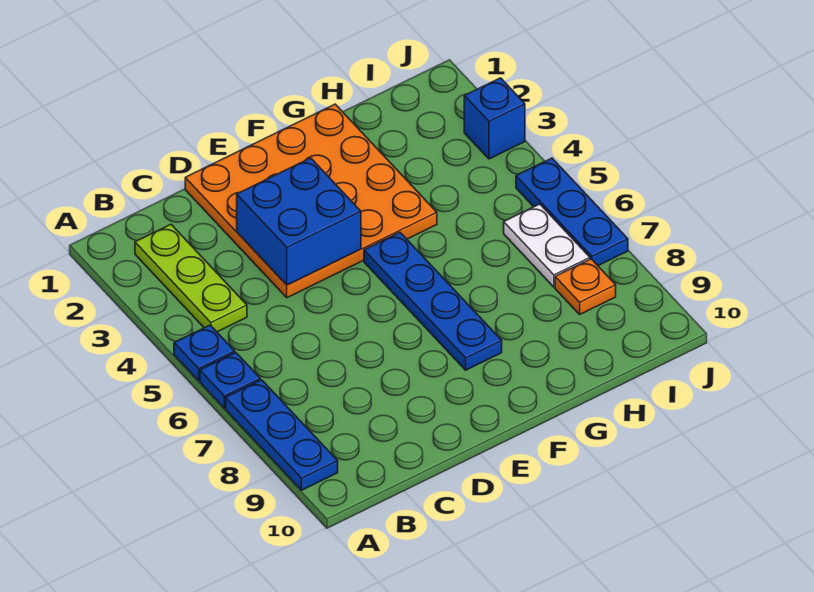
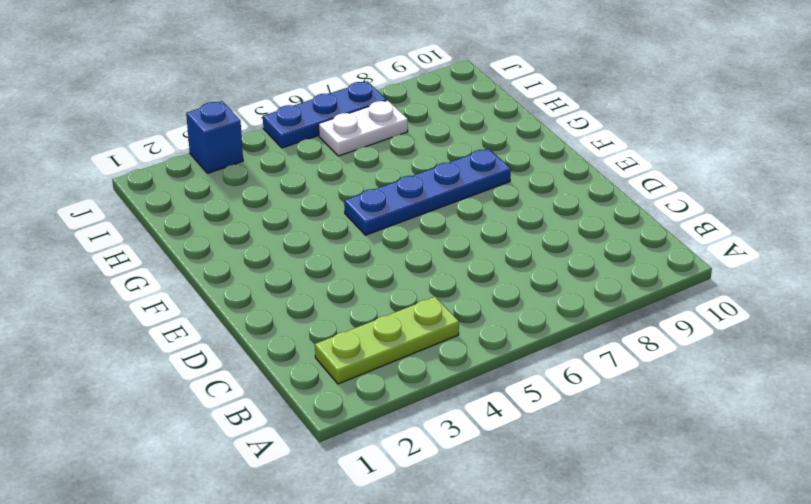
none -> blue 1x1 plate [174,325,235,381]
none -> blue 1x1 plate [200,353,260,408]

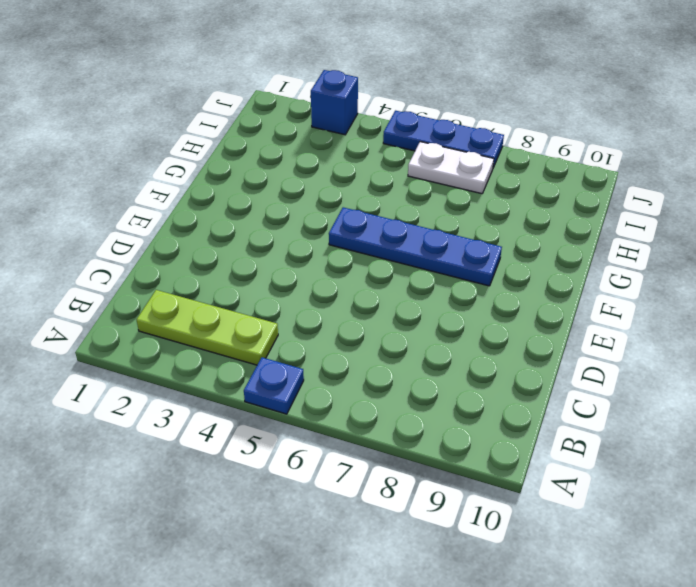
none -> blue 1x1 plate [200,353,260,408]
none -> blue 1x3 plate [226,380,338,490]

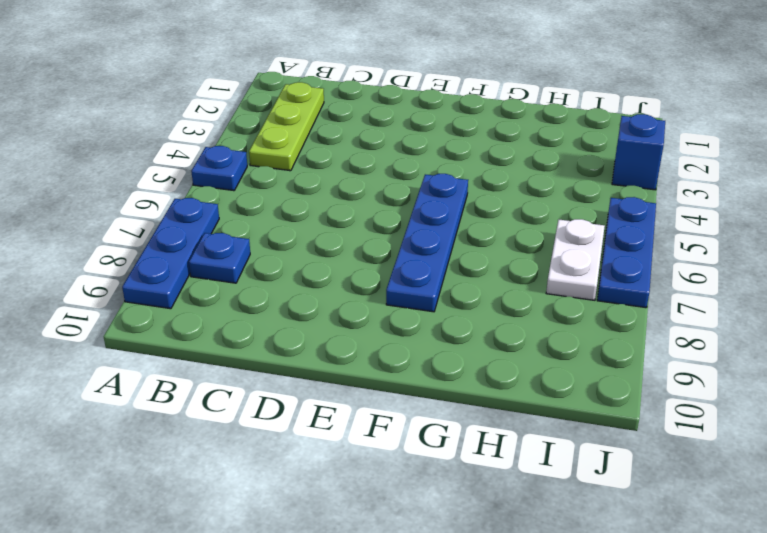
blue 1x1 plate [189,233,250,283] -> blue 1x1 plate moved to [200,353,260,408]
none -> orange 4x4 plate [185,104,437,298]
none -> orange 1x1 plate [555,259,616,314]

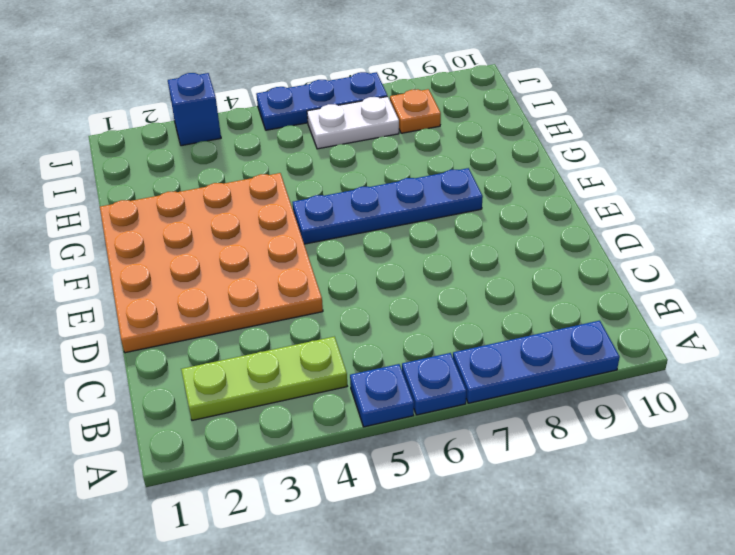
none -> blue 2x2 brick [237,158,361,285]

